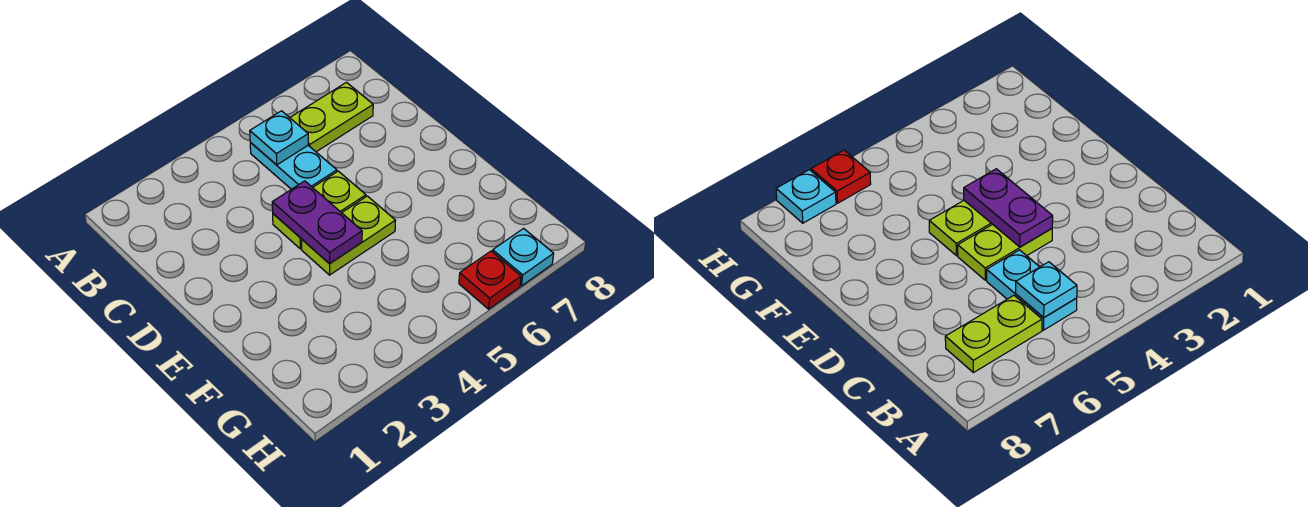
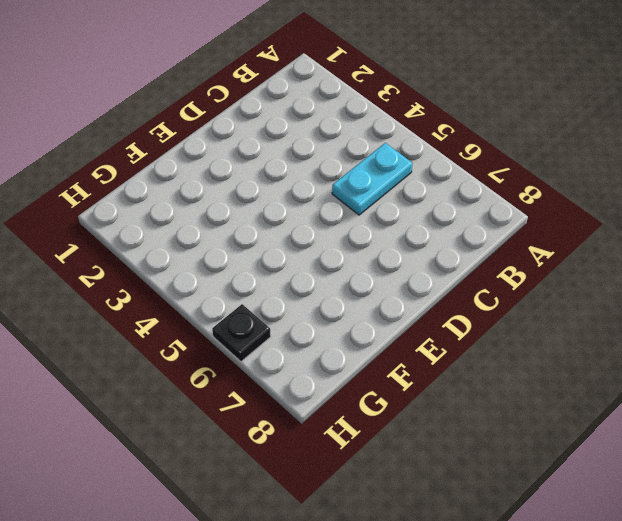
black 1x1 plate [212,304,271,361] -> red 1x1 plate [459,251,521,309]
none -> lime 1x2 plate [290,82,373,152]
none -> lime 1x2 plate [273,171,366,249]

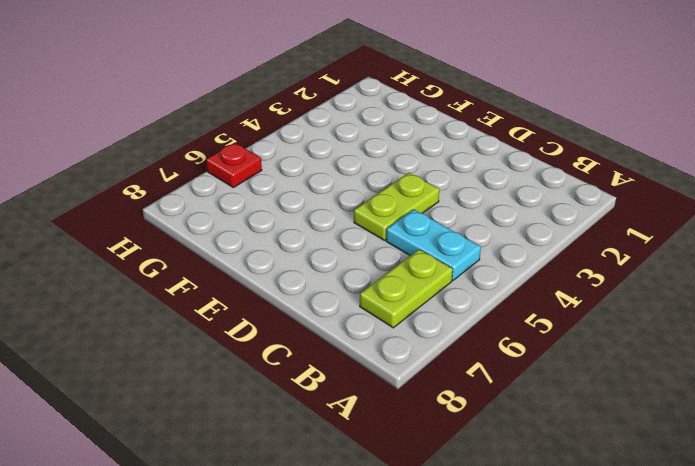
none -> lime 1x2 plate [302,196,396,275]
none -> cyan 1x1 plate [493,229,554,286]

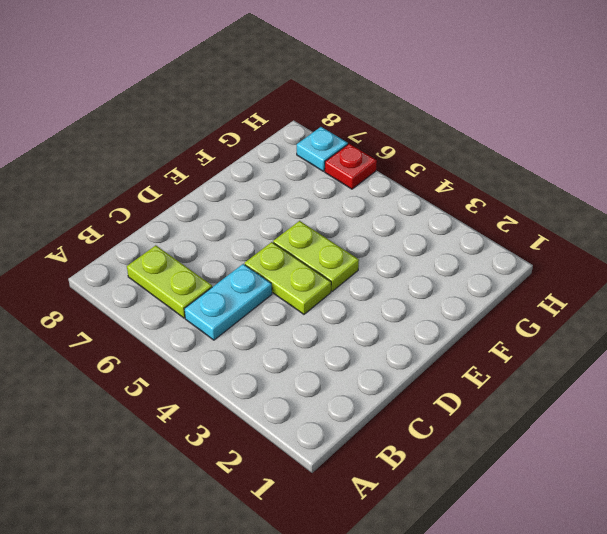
none -> cyan 1x1 plate [250,111,308,165]
none -> purple 1x2 plate [272,181,362,264]

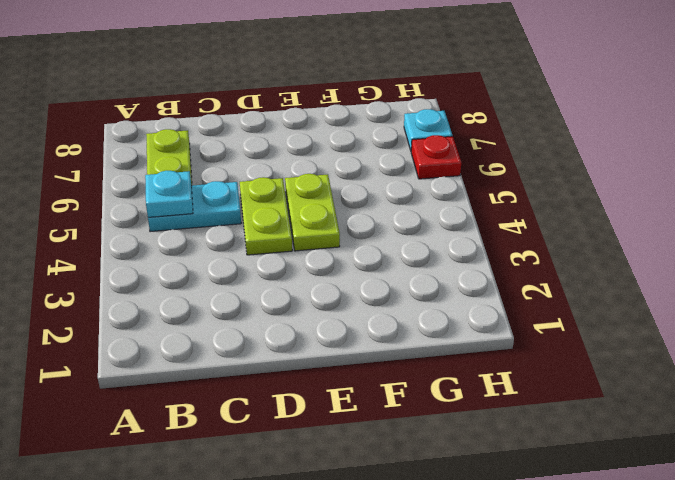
none -> purple 1x2 plate [272,181,362,264]

